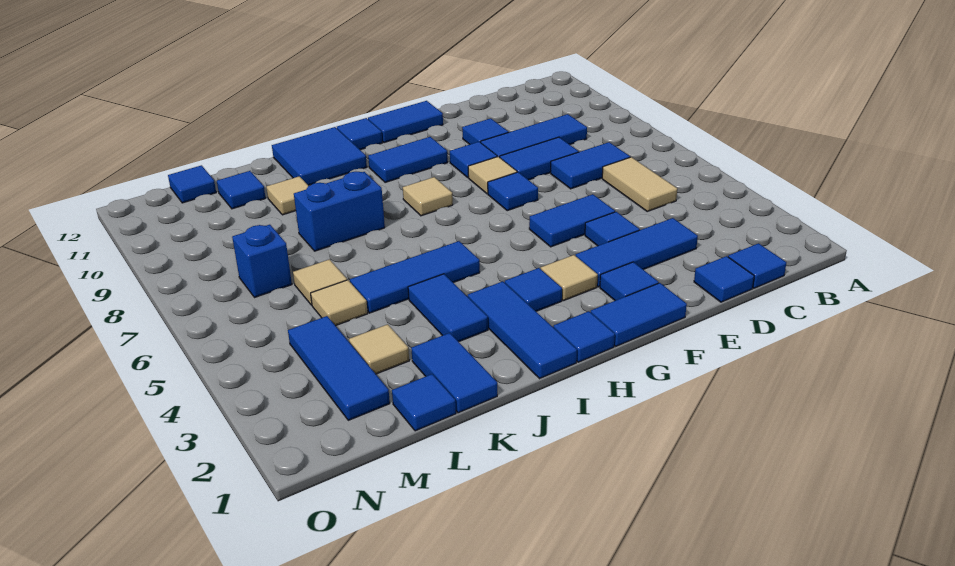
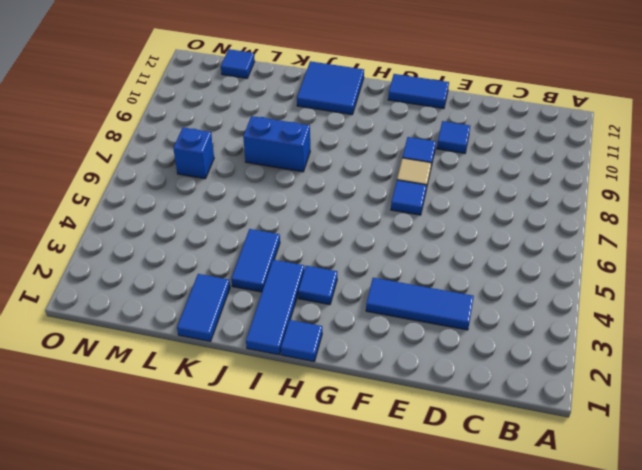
none -> blue 1x1 tile [728,243,786,288]
none -> tan 1x2 tile [602,157,677,211]
none -> blue 1x2 tile [551,142,630,189]
none -> blue 1x3 tile [481,114,587,157]

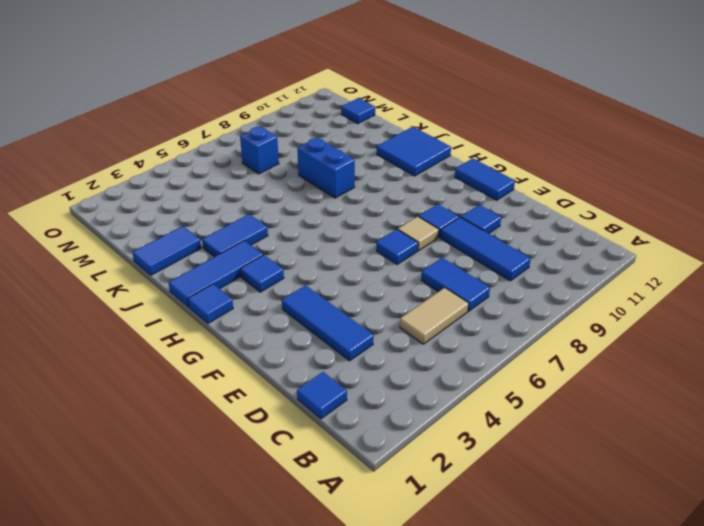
none -> blue 1x1 tile [694,256,754,302]
none -> blue 1x2 tile [500,137,579,180]
none -> blue 1x1 tile [585,212,640,246]
none -> blue 1x2 tile [529,194,615,247]

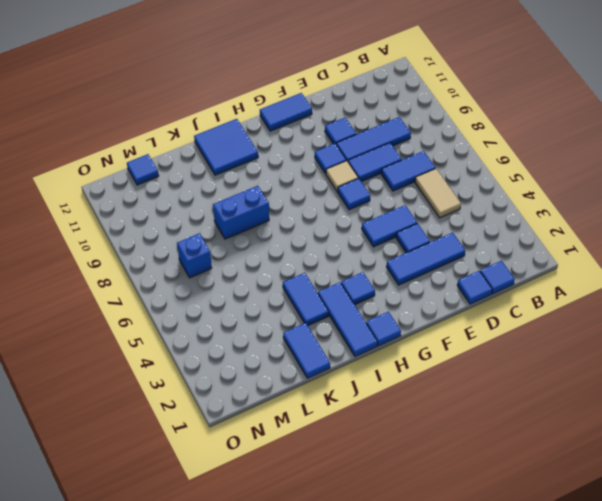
none -> blue 1x2 tile [591,283,687,346]
none -> blue 1x1 tile [600,262,659,301]
none -> tan 1x1 tile [541,255,598,301]
none -> blue 1x2 tile [368,137,448,183]

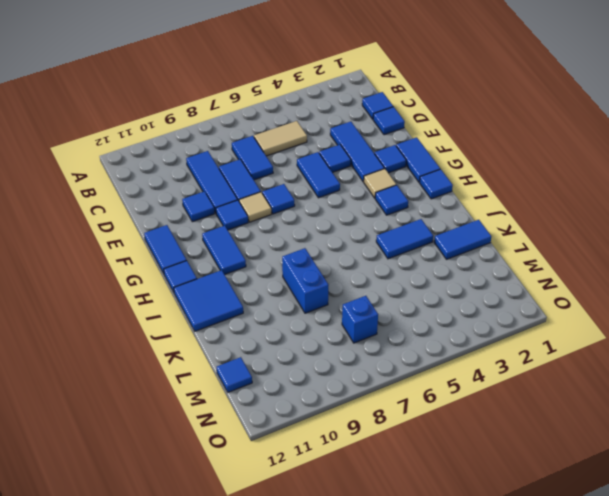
none -> tan 1x1 tile [403,177,453,216]
none -> blue 1x3 tile [468,281,577,379]
none -> blue 1x3 tile [350,241,480,313]
none -> tan 1x1 tile [266,176,308,215]

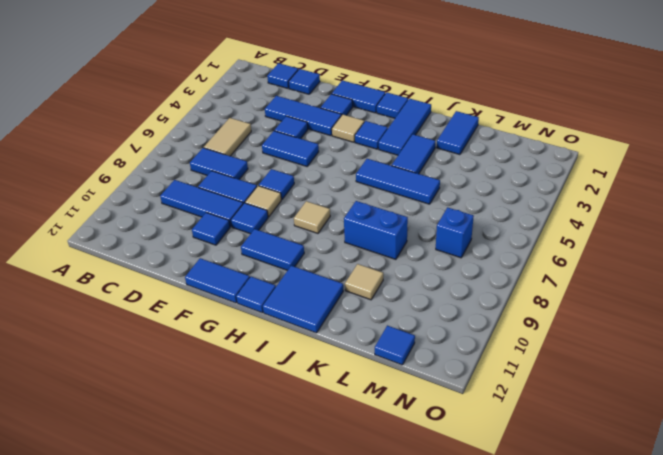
none -> blue 1x1 tile [392,374,456,431]
none -> tan 1x1 tile [349,324,409,374]
none -> tan 1x1 tile [311,280,368,326]
none -> tan 1x1 tile [293,259,347,305]

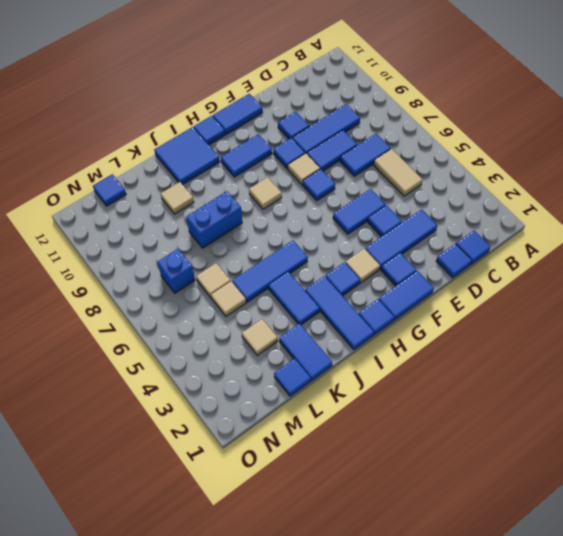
none -> blue 1x1 tile [217,171,266,209]
none -> blue 1x3 tile [288,316,390,420]

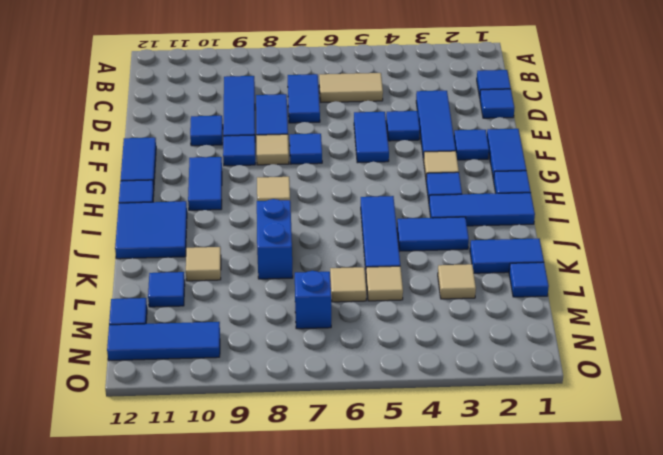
blue 1x3 tile [107,322,220,360] -> blue 1x3 tile moved to [288,316,390,420]

